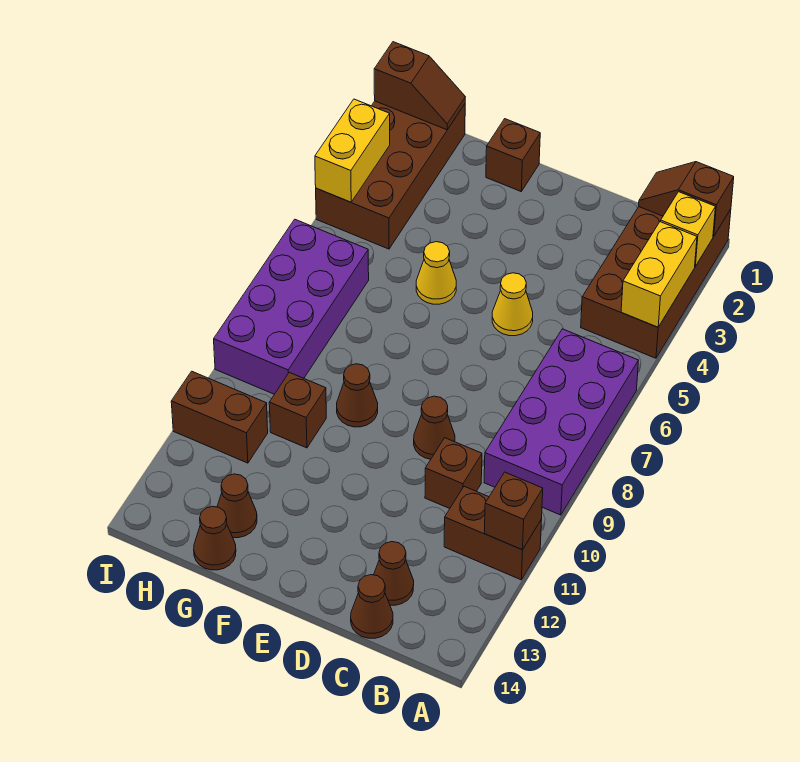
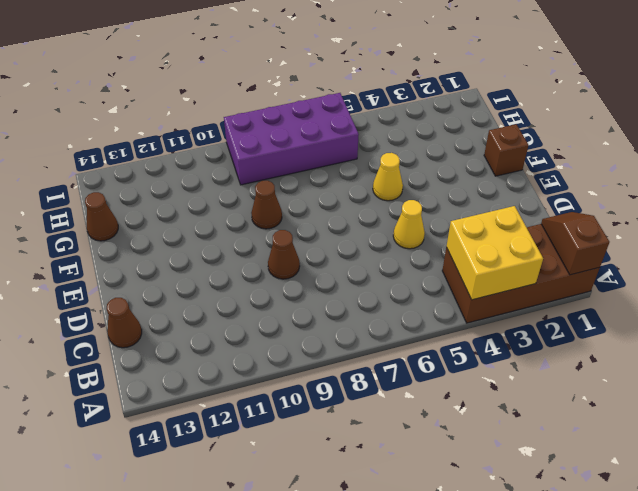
yellow 2x2 brick [447,206,543,300] -> yellow 1x2 brick [621,222,697,327]
none -> purple 2x4 brick [484,329,638,515]
none -> brown 1x2 brick [444,486,542,580]
none -> brown 1x1 brick [425,438,482,509]

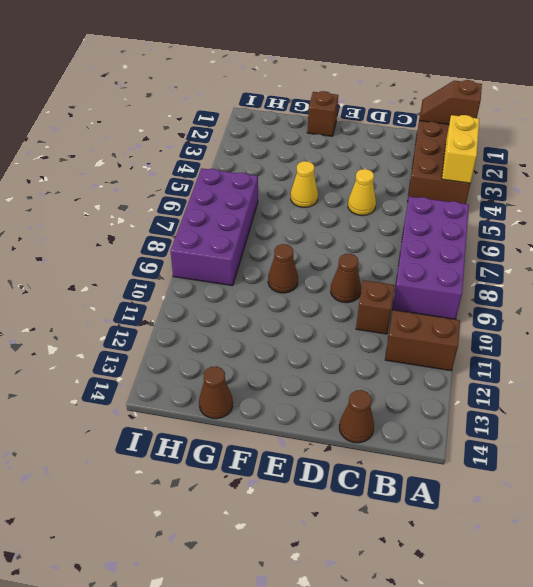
none -> brown 1x1 cone [374,542,414,605]
none -> brown 1x1 brick [269,372,326,448]
none -> brown 1x1 cone [217,474,257,538]

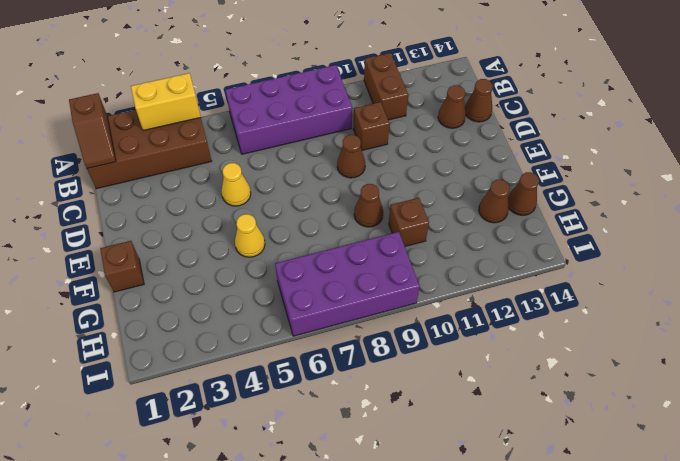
none -> brown 2x4 brick [316,101,465,249]
none -> brown 1x2 brick [171,371,268,463]
none -> yellow 1x1 brick [661,192,715,266]

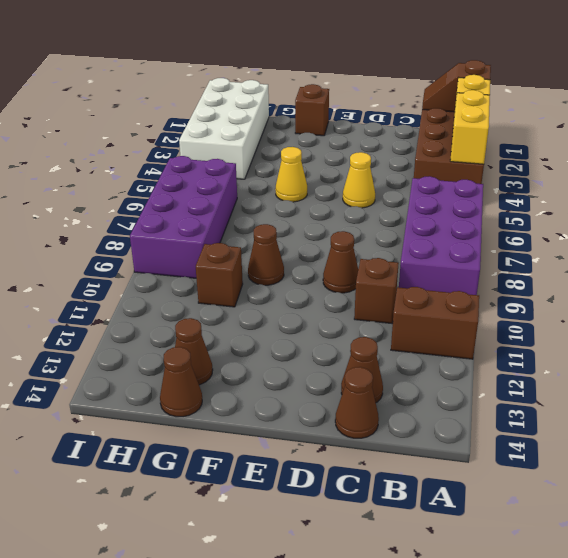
white 2x4 brick [179,78,269,179] -> brown 2x4 brick [316,101,465,249]
none -> brown 1x2 brick [171,371,268,463]
none -> brown 1x1 brick [484,472,543,550]
none -> brown 1x2 slope [374,42,465,130]

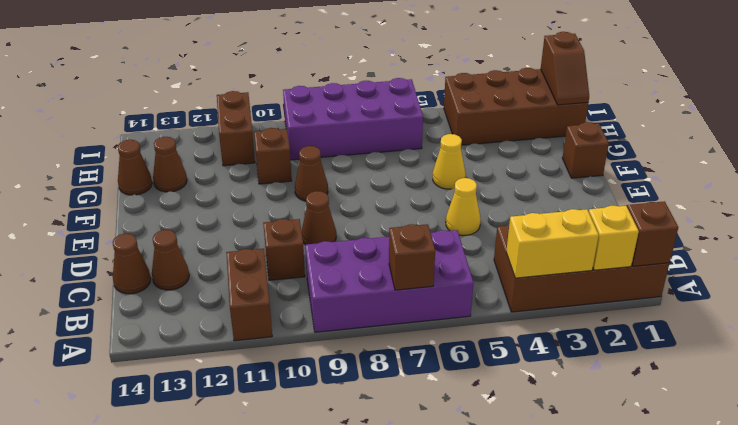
brown 1x1 brick [389,224,435,290] -> brown 1x1 brick moved to [484,472,543,550]
none -> yellow 1x2 brick [315,99,390,202]

